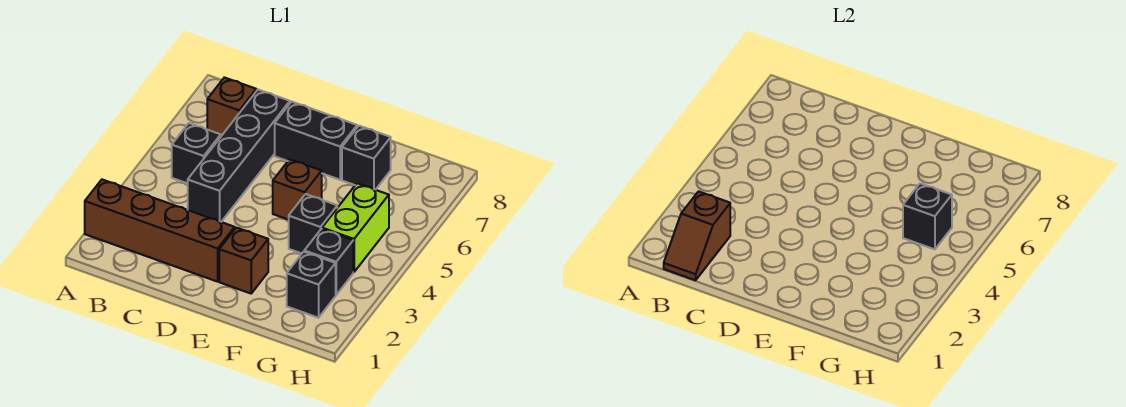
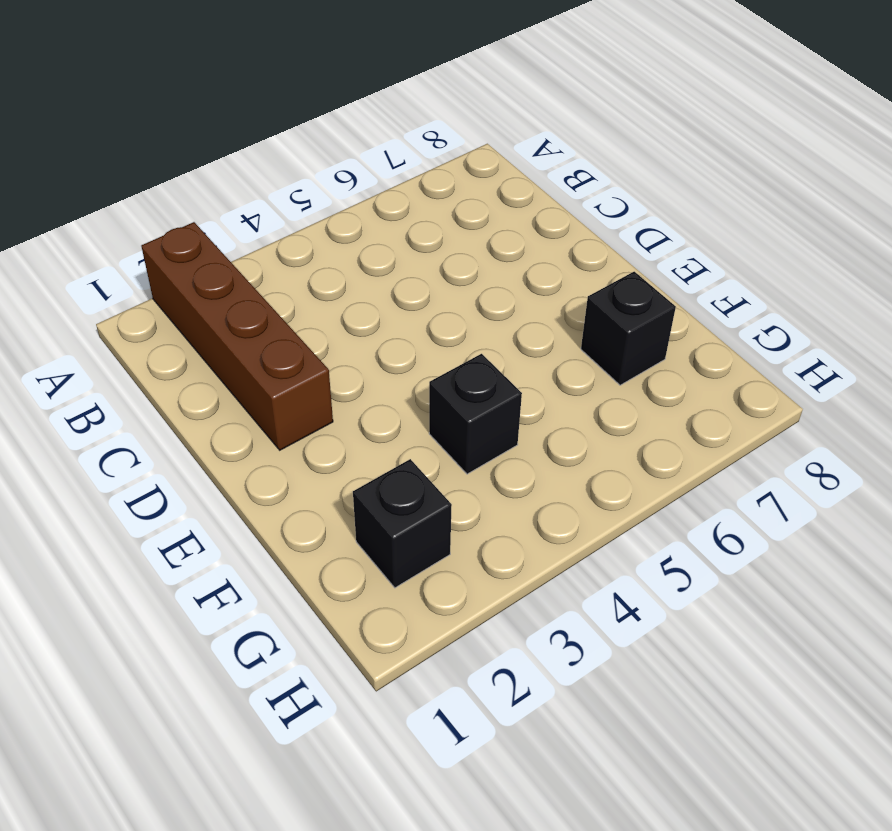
none -> black 1x1 brick [172,123,221,184]
none -> brown 1x1 brick [207,77,256,136]
none -> black 1x4 brick [188,90,290,222]

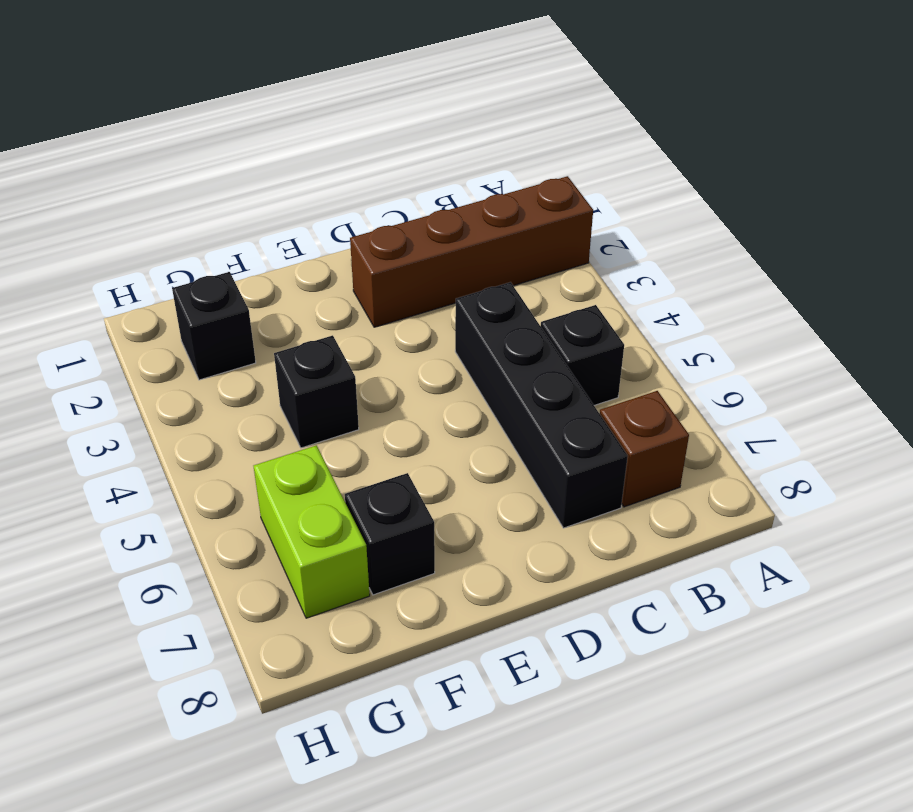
lime 1x2 brick [254,445,370,618] -> lime 1x2 brick moved to [322,183,389,272]
none -> black 1x2 brick [275,102,357,180]
none -> brown 1x1 brick [219,228,268,294]
none -> brown 1x1 brick [273,159,322,220]

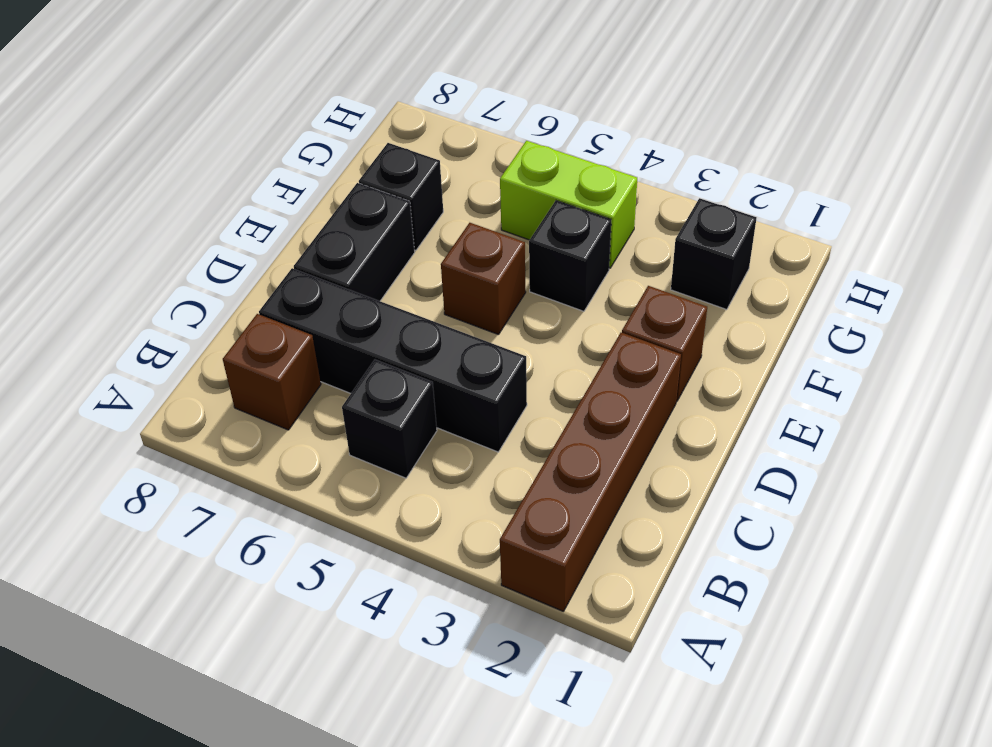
none -> black 1x1 brick [304,229,353,295]
none -> brown 1x2 slope [664,191,730,280]
none -> black 1x1 brick [903,183,952,249]

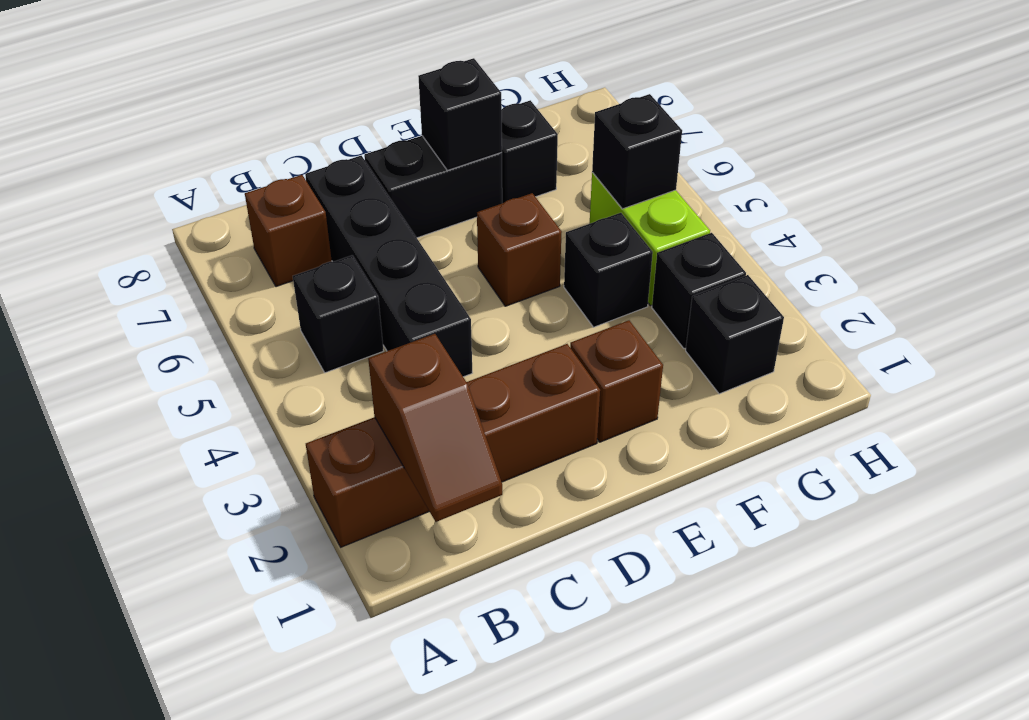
black 1x1 brick [418,58,502,170] -> none

